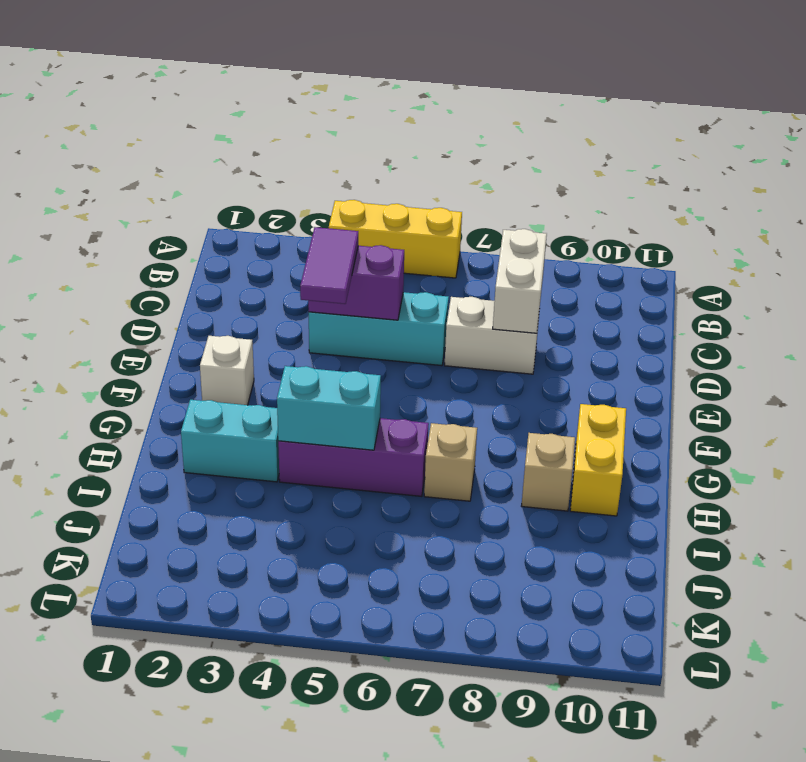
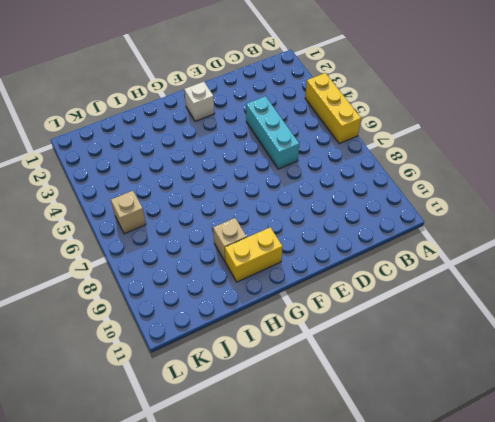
tan 1x1 brick [111,191,146,234] -> tan 1x1 brick moved to [424,423,477,501]
none -> white 1x2 brick [445,297,539,374]
none -> cyan 1x2 brick [181,400,279,482]
none -> purple 1x3 brick [278,418,429,496]

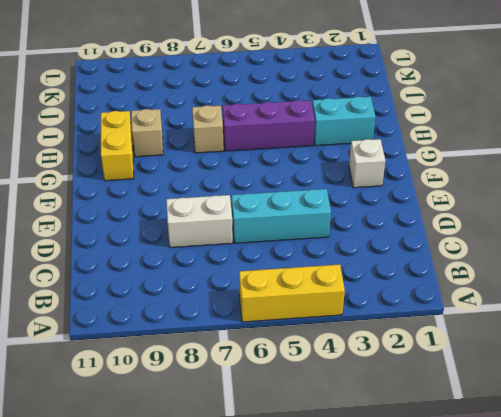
none -> white 1x2 brick [493,229,547,334]
none -> purple 1x2 brick [308,245,404,320]
none -> cyan 1x2 brick [277,366,381,450]

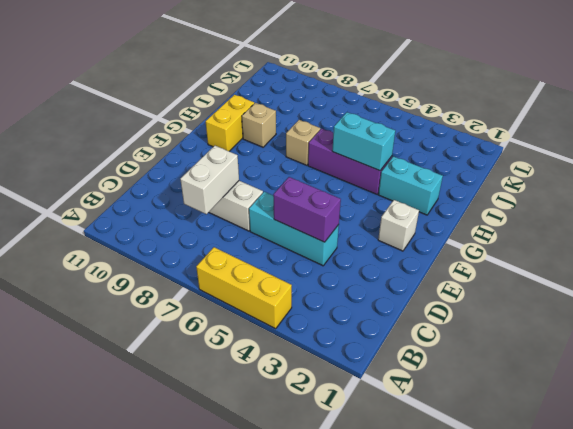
none -> purple 1x2 tile [300,227,358,304]

